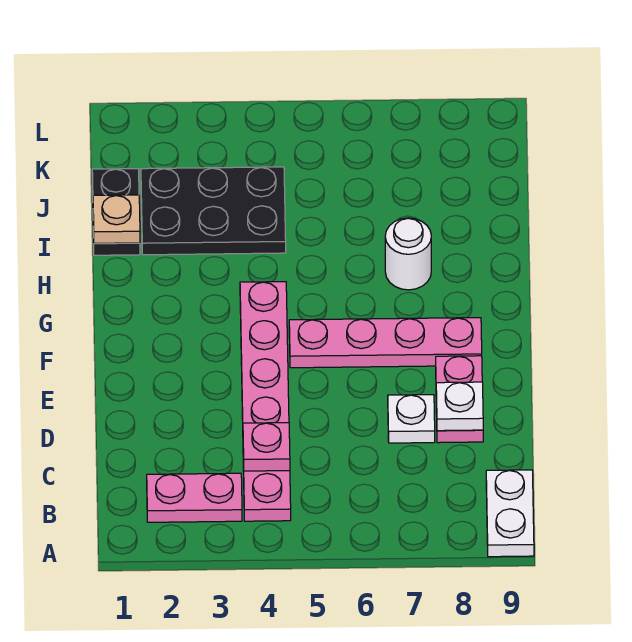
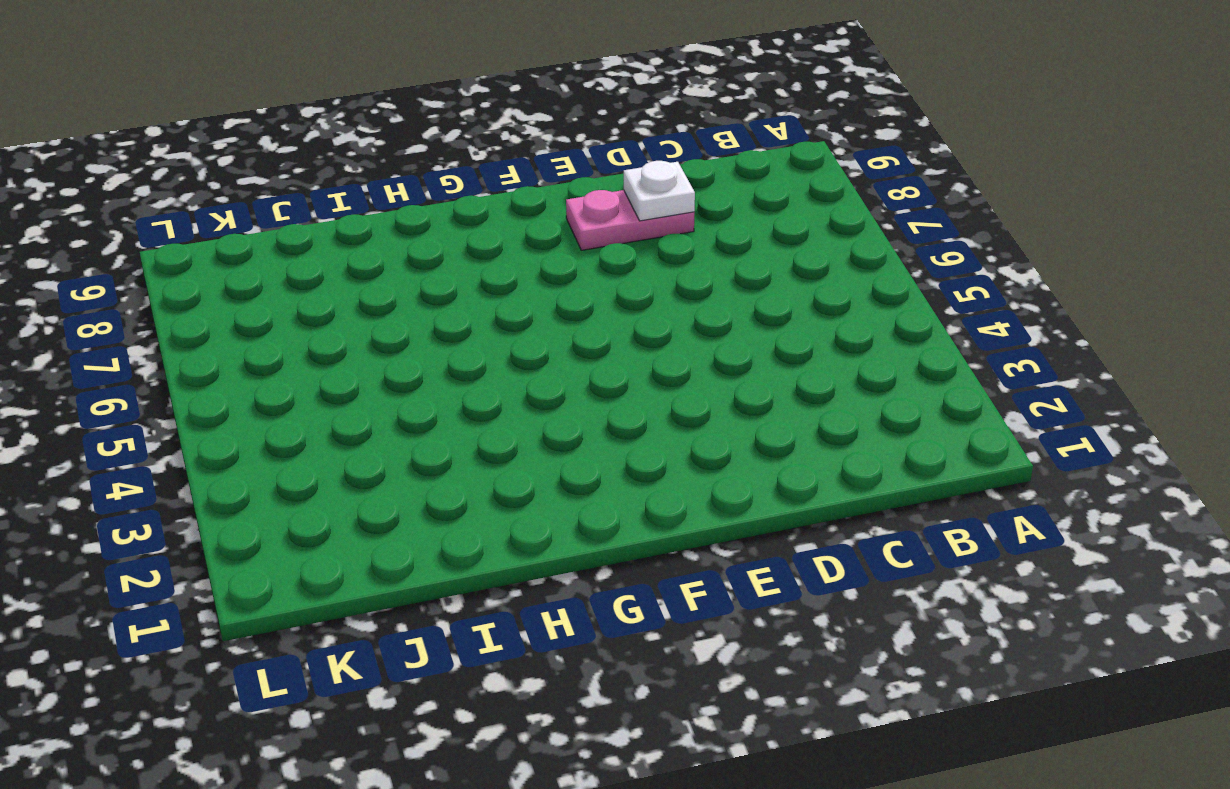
none -> white 1x2 plate [486,470,534,557]
none -> pink 1x2 plate [147,473,242,522]
none -> pink 1x6 plate [240,282,291,521]

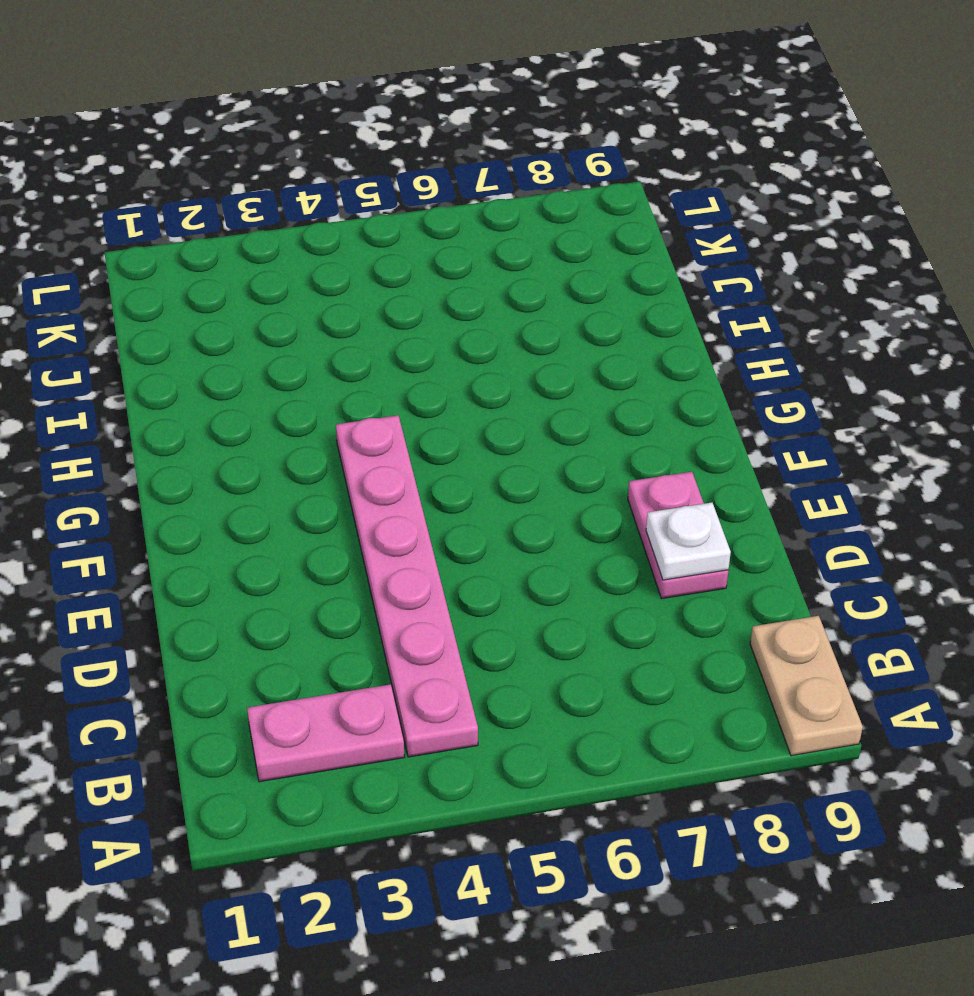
tan 1x2 plate [750,616,863,756] -> white 1x2 plate [486,470,534,557]
none -> white 1x1 plate [388,395,435,443]
none -> pink 1x4 plate [289,318,482,368]
none -> white 1x1 round brick [385,218,431,290]

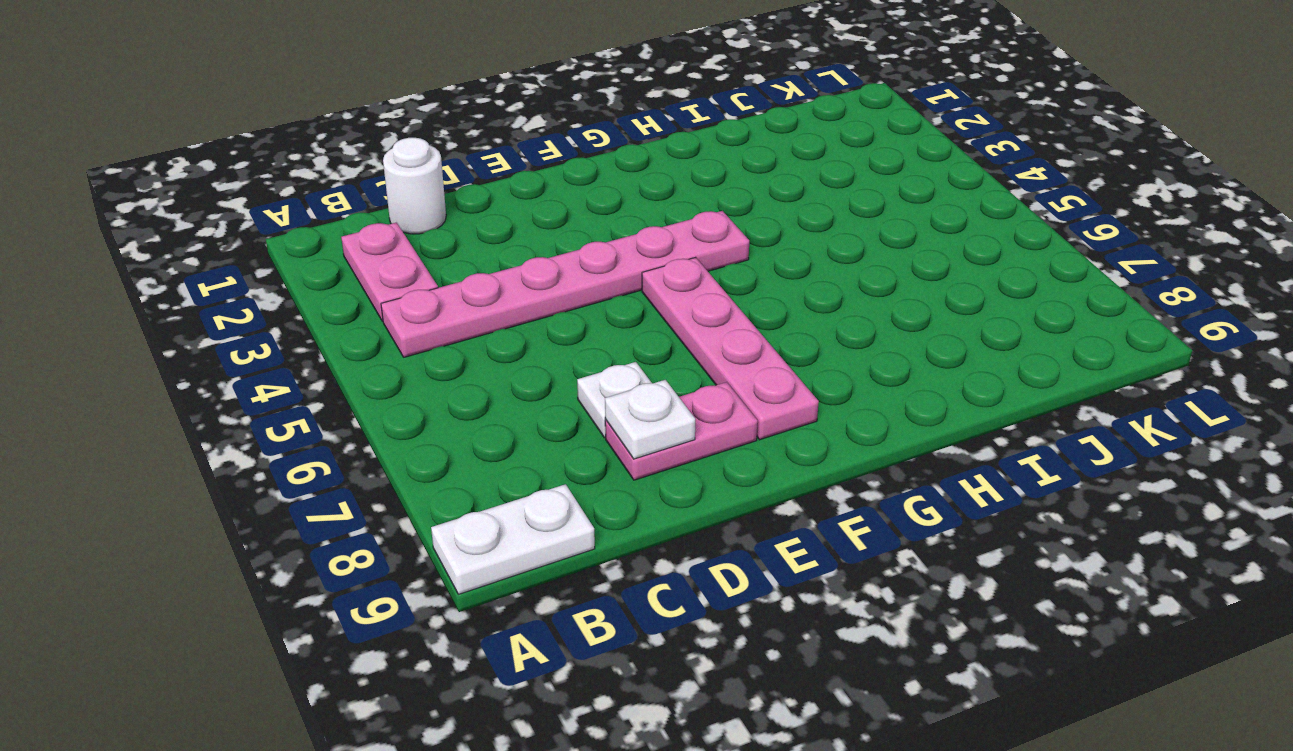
white 1x1 round brick [383,138,446,234] -> white 1x1 round brick moved to [385,218,431,290]
none -> black 1x2 plate [92,169,140,255]
none -> black 2x3 plate [141,167,286,255]
none -> pink 1x1 plate [243,423,290,471]

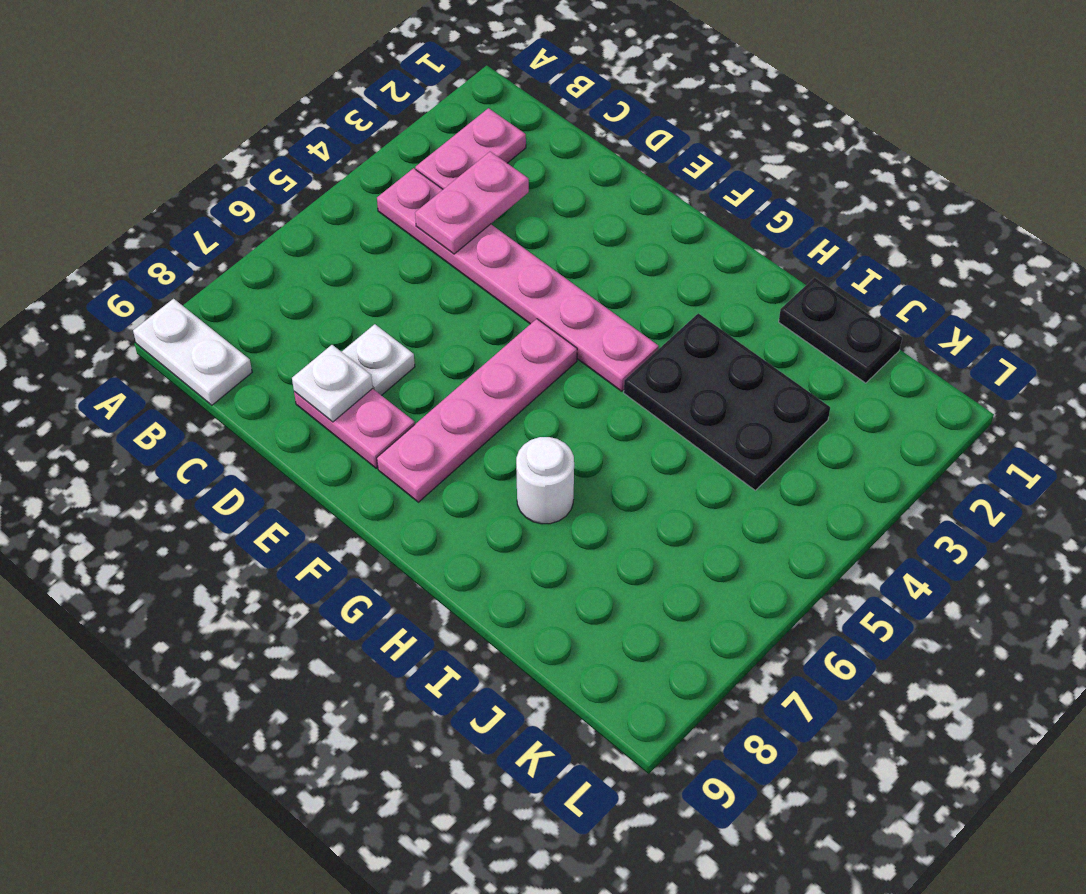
pink 1x2 plate [415,151,529,254] -> pink 1x1 plate [243,423,290,471]
black 2x3 plate [624,313,830,490] -> black 2x3 plate turned to [141,167,286,255]
none -> tan 1x1 plate [93,195,140,243]

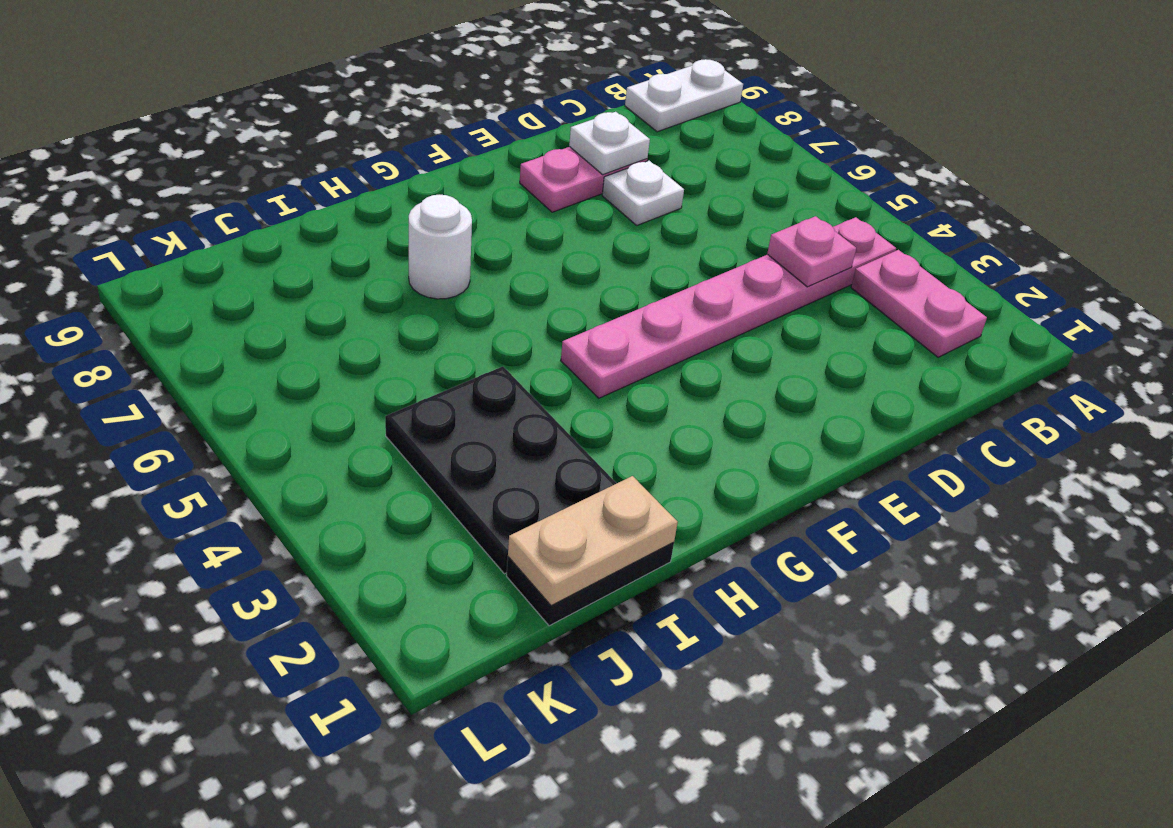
tan 1x2 plate [508,476,678,606] -> tan 1x1 plate [93,195,140,243]
none -> pink 1x4 plate [289,318,482,368]

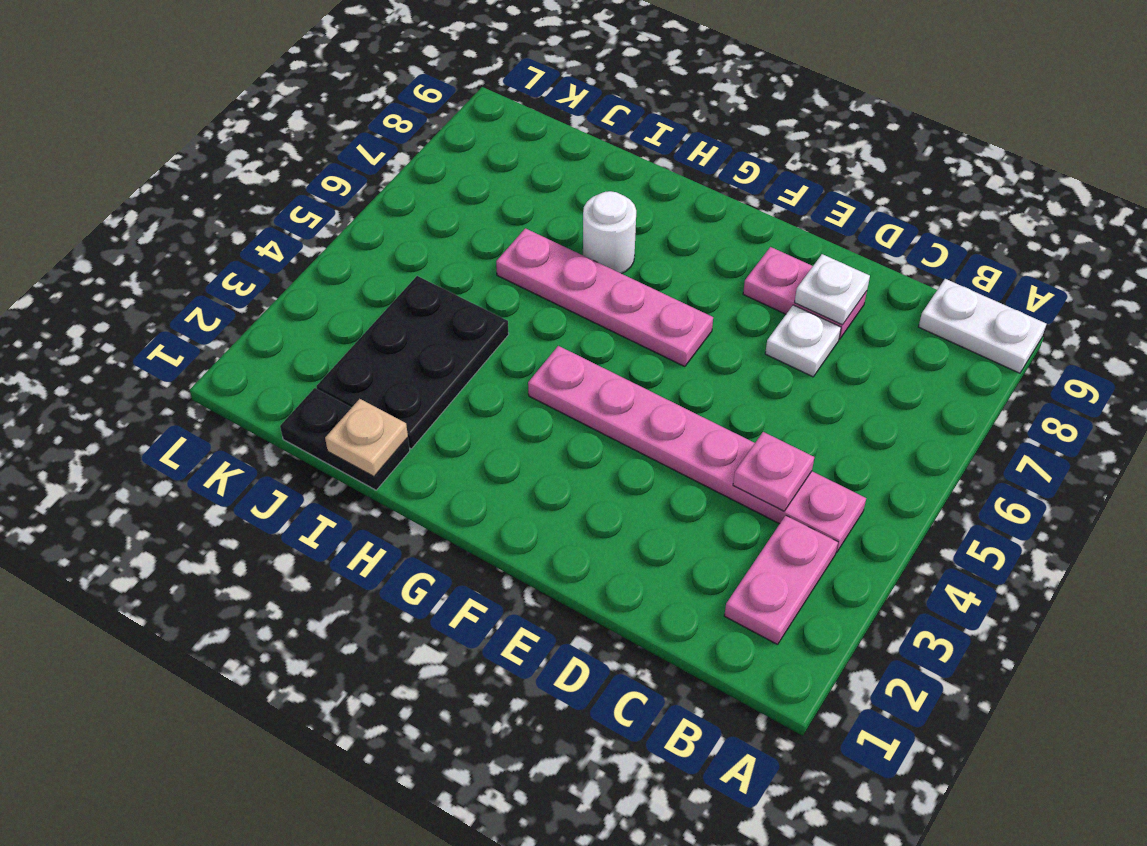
pink 1x4 plate [496,228,713,367] -> pink 1x4 plate turned to [289,318,482,368]

